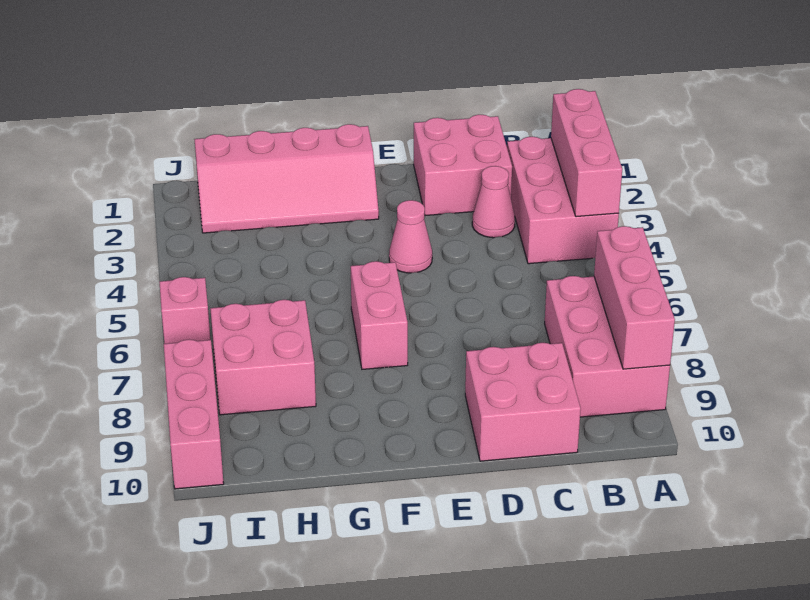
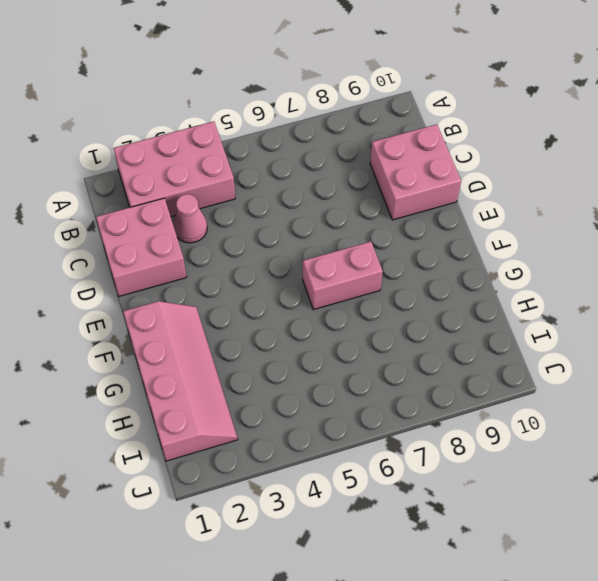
none -> pink 2x3 brick [545,276,670,417]
none -> pink 1x1 cone [389,200,432,273]
none -> pink 2x2 brick [210,300,316,415]

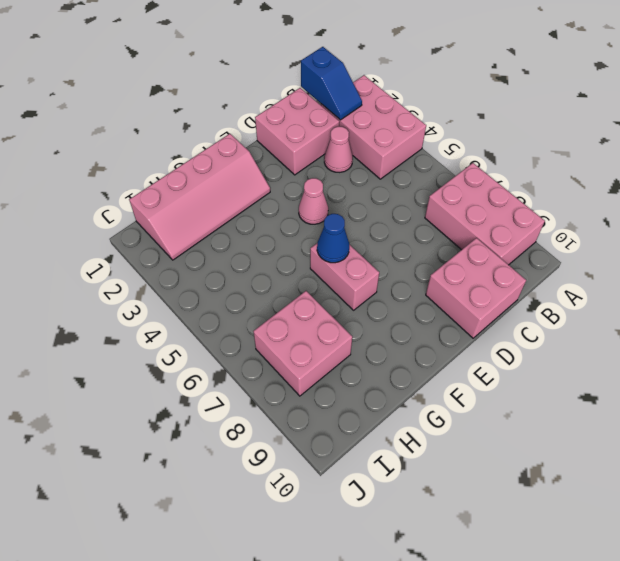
blue 1x2 slope [301,47,362,120] -> none
blue 1x1 cone [317,214,349,263] -> none
none -> pink 1x1 brick [159,277,210,344]
none -> pink 1x3 brick [164,340,224,489]
none -> pink 1x3 brick [551,89,622,217]

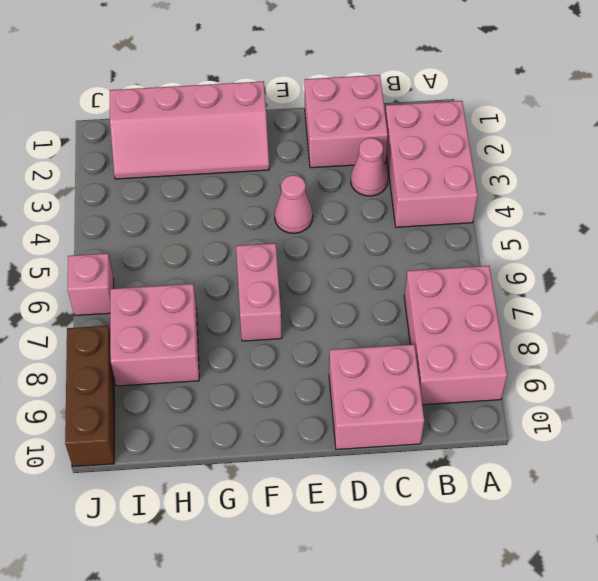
brown 1x3 brick [65,326,114,467] -> pink 1x3 brick [164,340,224,489]
none -> pink 1x3 brick [551,89,622,217]
none -> pink 1x3 brick [594,226,675,369]

